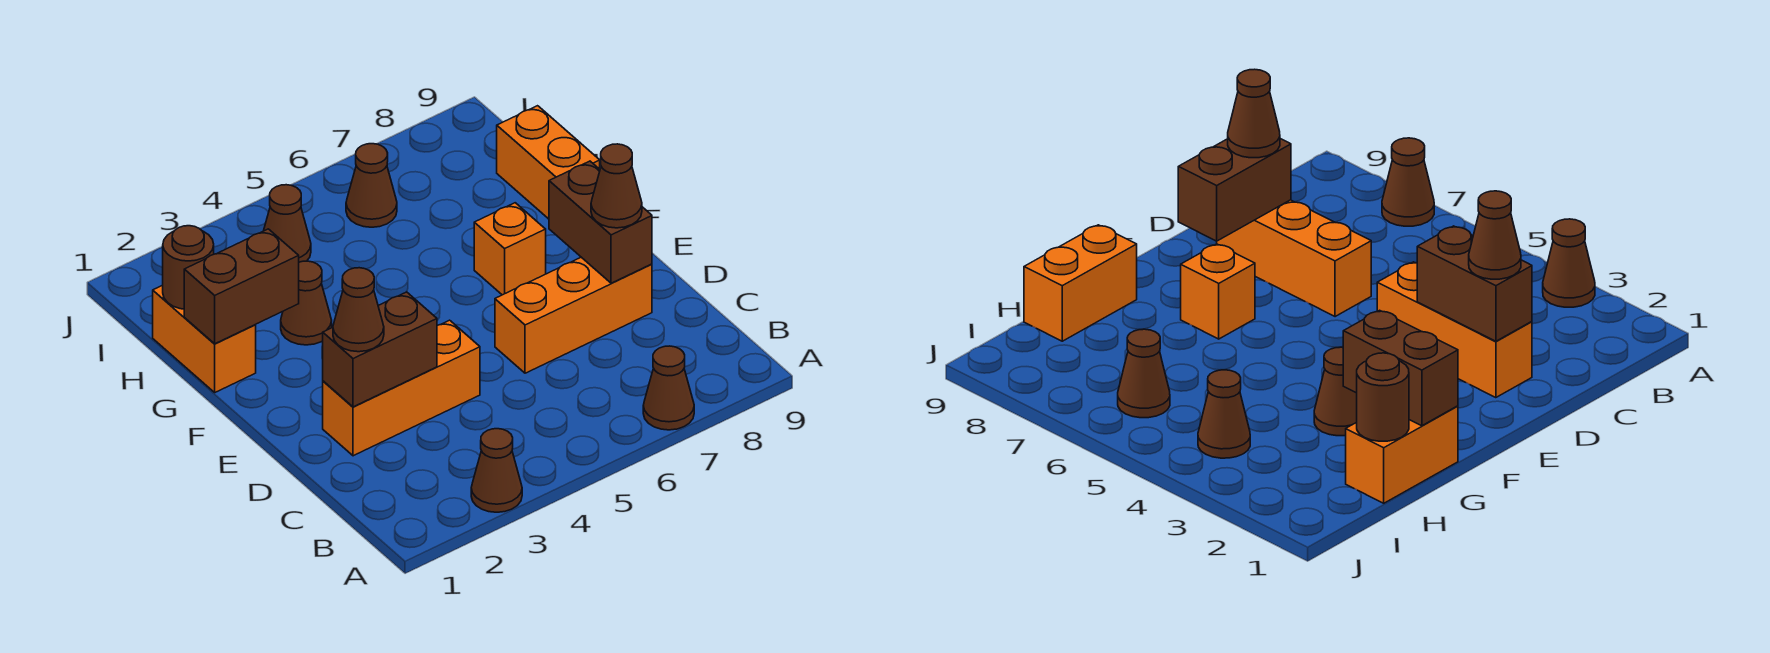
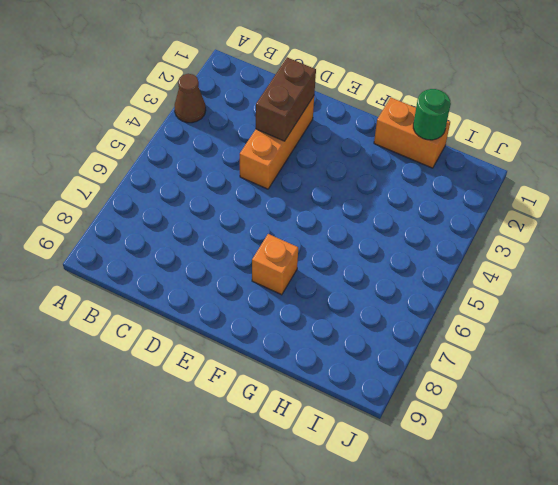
green 1x1 round brick [413,89,451,140] -> brown 1x1 round brick [163,226,214,309]
none -> brown 1x1 cone [643,346,694,430]
none -> orange 1x3 brick [495,257,652,373]
none -> brown 1x1 cone [281,261,332,345]

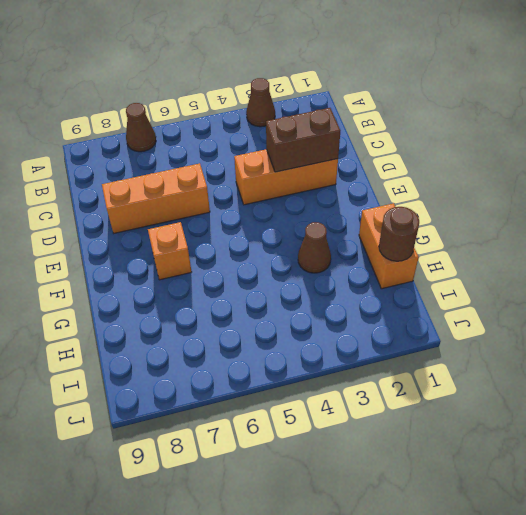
none -> orange 1x2 brick [497,106,600,219]
none -> brown 1x1 cone [264,185,311,262]
none -> brown 1x1 cone [346,144,397,227]

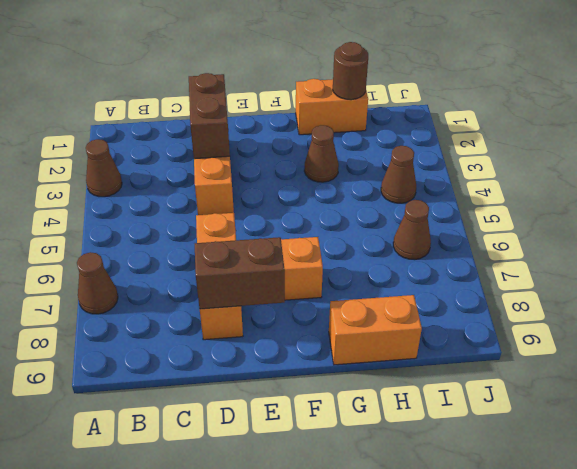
none -> brown 1x2 brick [184,229,299,344]
none -> brown 1x1 cone [333,268,384,352]
none -> brown 1x1 cone [591,144,642,228]

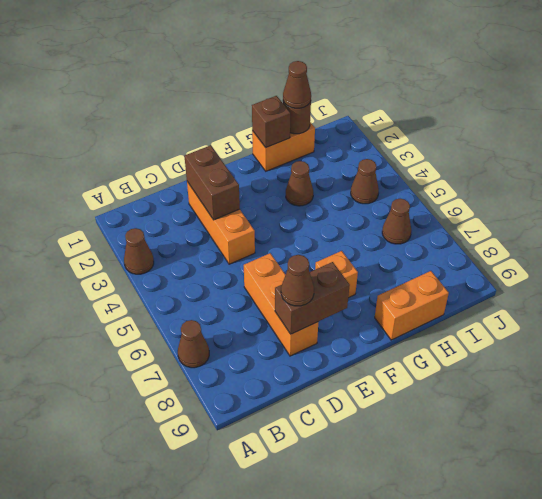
brown 1x1 brick [252,96,290,147] -> brown 1x2 brick [184,229,299,344]
brown 1x1 cone [283,61,311,108] -> brown 1x1 cone moved to [333,268,384,352]

